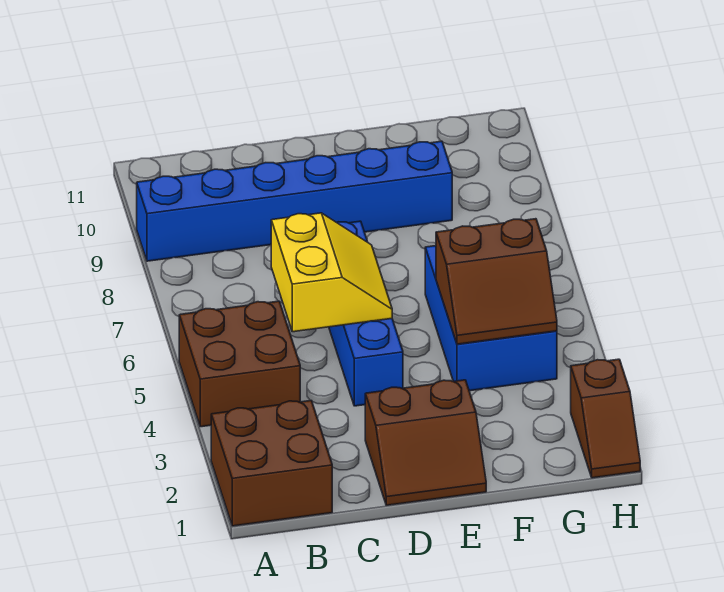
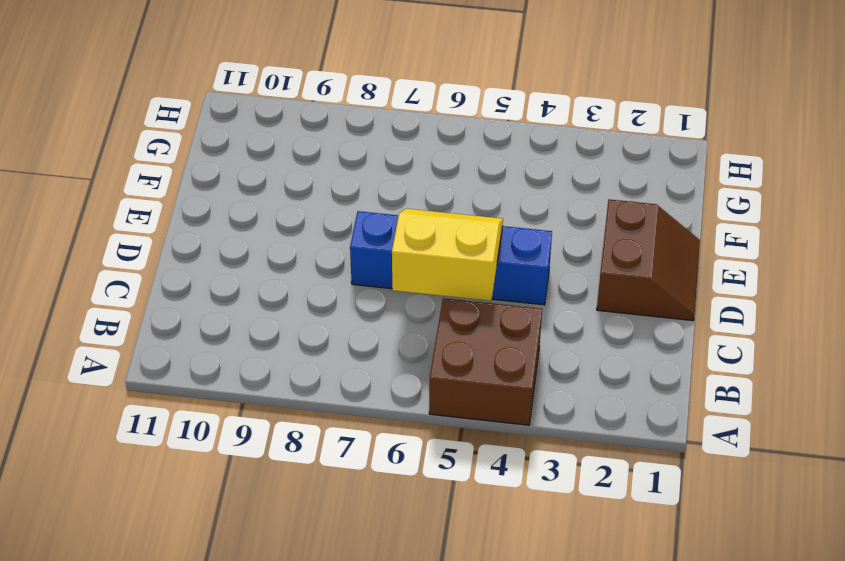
none -> brown 2x2 brick [211,401,332,526]
none -> blue 1x6 brick [137,141,452,261]

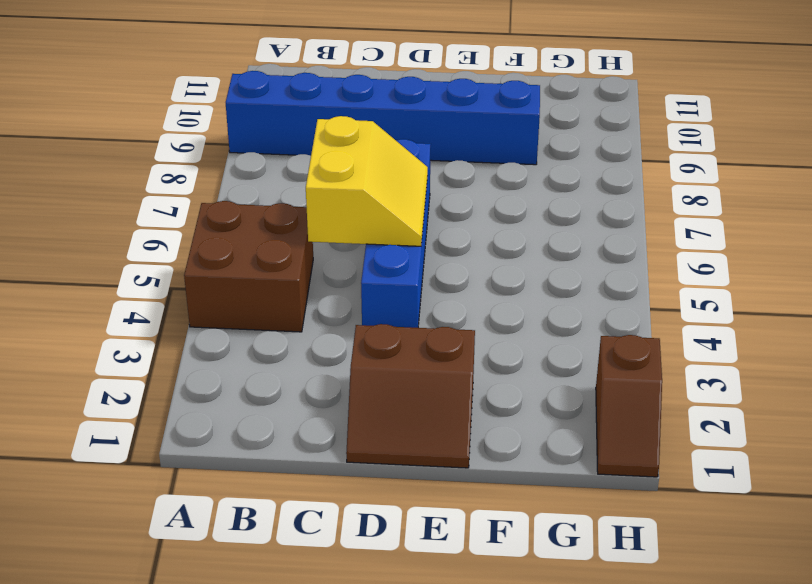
none -> brown 2x2 brick [211,401,332,526]
none -> blue 2x3 brick [425,246,557,391]

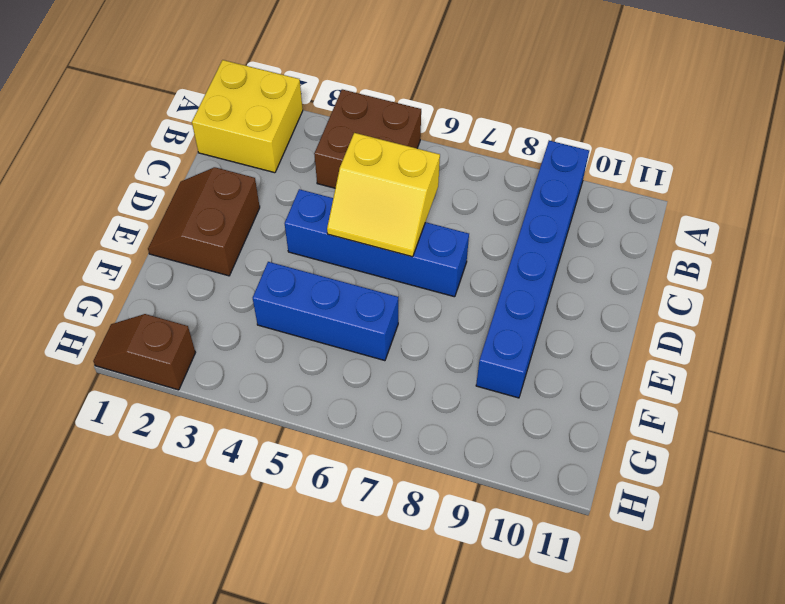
yellow 2x2 brick [192,60,303,173] -> brown 2x2 brick [211,401,332,526]
blue 1x3 brick [253,262,398,361] -> blue 2x3 brick [425,246,557,391]
none -> brown 2x2 slope [436,219,557,344]

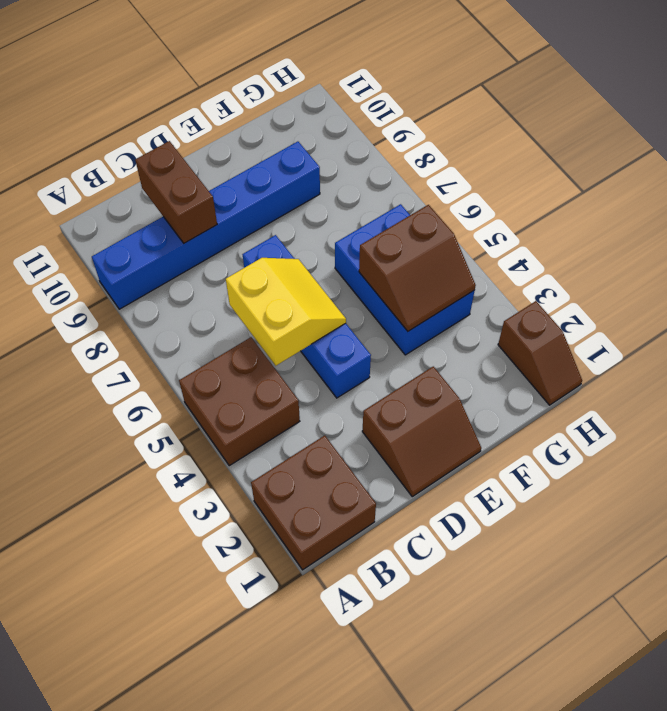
brown 1x2 brick [135,141,217,243] -> none

